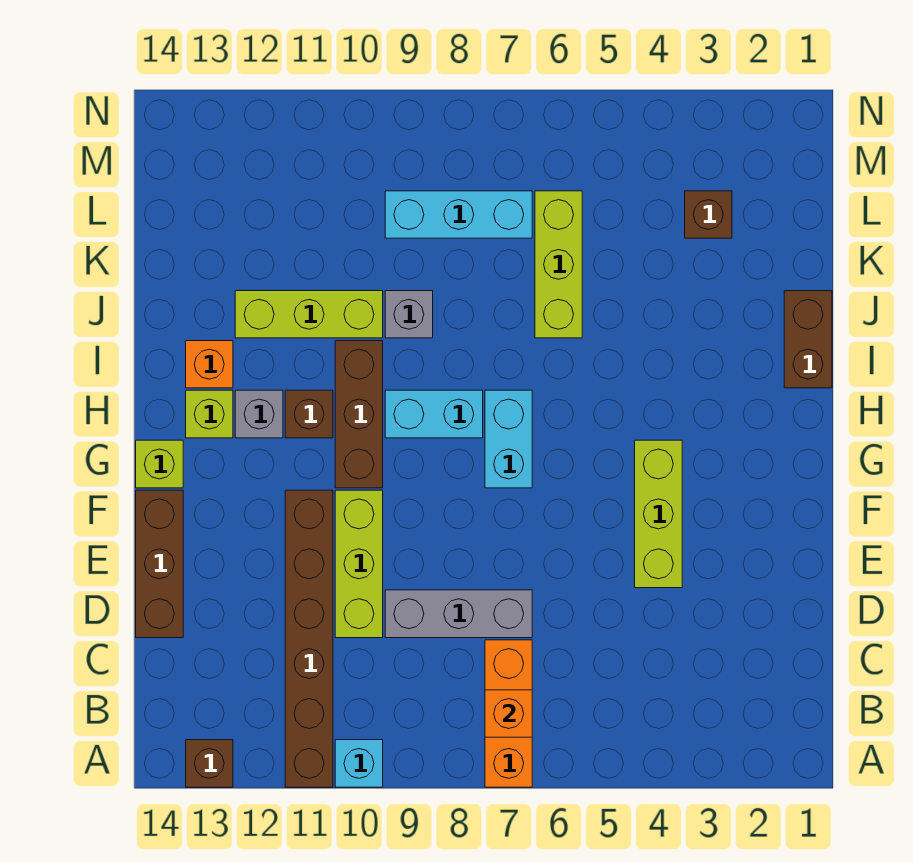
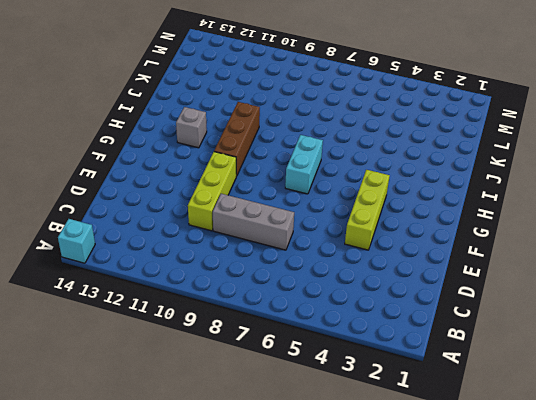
cyan 1x1 brick [58,219,95,263] -> cyan 1x1 brick moved to [335,740,383,787]
none -> orange 1x3 brick [485,640,532,787]
none -> brown 1x6 brick [285,490,333,787]
none -> brown 1x1 brick [186,740,233,787]

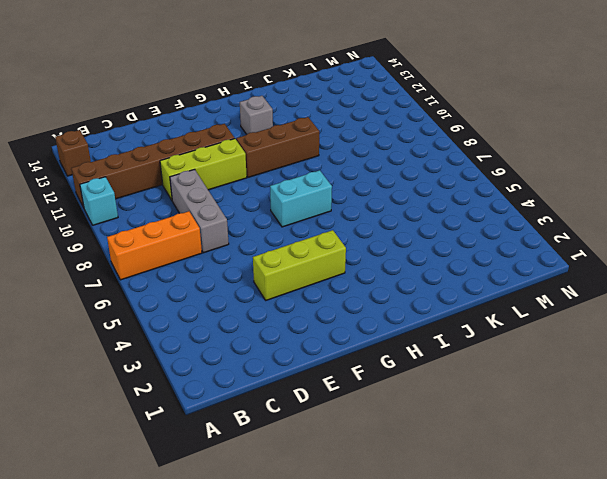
none -> brown 1x3 brick [136,490,183,638]
none -> lime 1x1 brick [136,440,183,488]
none -> cyan 1x2 brick [385,390,483,438]

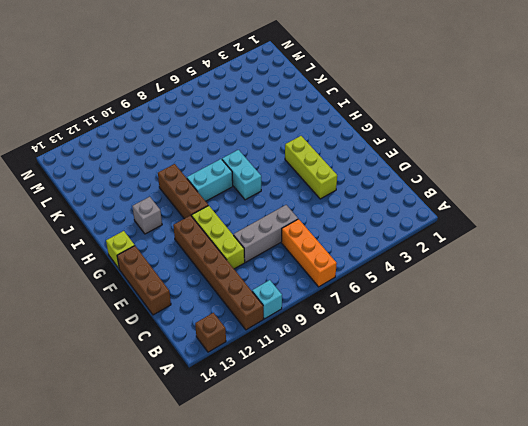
none -> brown 1x1 brick [285,390,333,438]
none -> lime 1x1 brick [186,390,233,438]
none -> brown 1x2 brick [784,291,832,388]

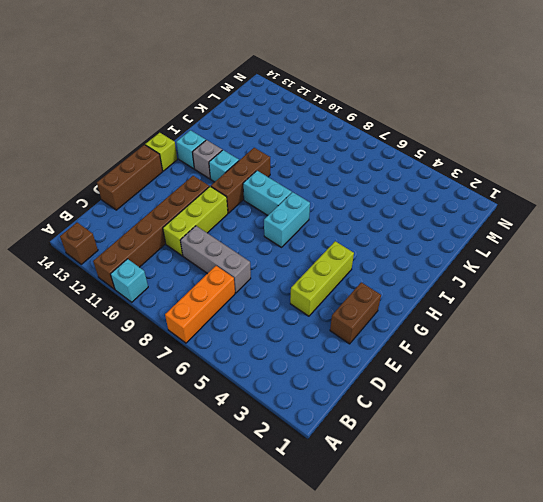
brown 1x2 brick [330,282,381,344] -> brown 1x2 brick moved to [784,291,832,388]
cyan 1x1 brick [209,150,239,182] -> brown 1x1 brick [285,390,333,438]
cyan 1x1 brick [176,130,206,169] -> lime 1x1 brick [186,390,233,438]
none -> orange 1x1 brick [186,341,233,388]
none -> lime 1x3 brick [535,191,582,338]
none -> grey 1x1 brick [385,291,433,338]

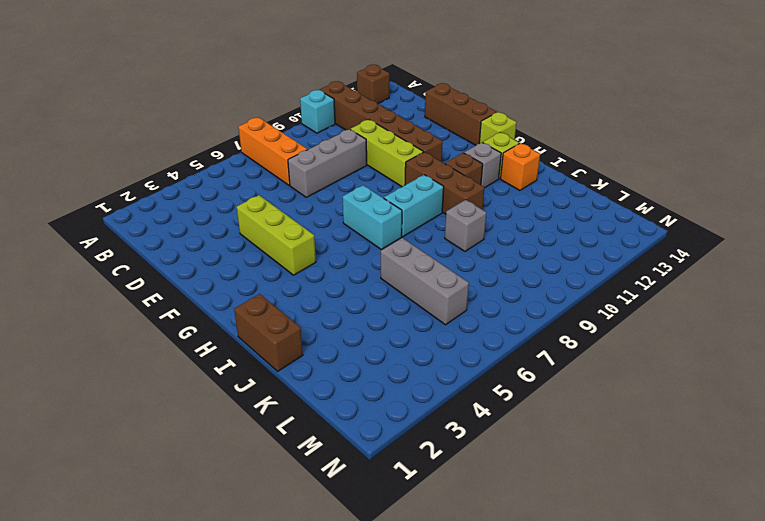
grey 1x3 brick [381,238,469,325] -> lime 1x3 brick [535,191,582,338]
none -> lime 1x3 brick [235,291,383,338]
none -> brown 1x1 brick [685,191,732,238]
none -> cyan 1x3 brick [385,191,532,238]

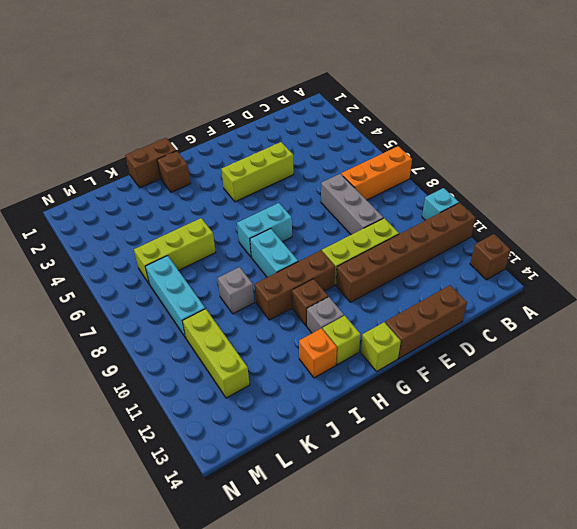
brown 1x1 brick [157,151,191,192] -> brown 1x1 brick moved to [685,191,732,238]
lime 1x3 brick [183,309,250,398] -> lime 1x3 brick moved to [235,291,383,338]
none -> orange 1x1 brick [485,690,532,737]

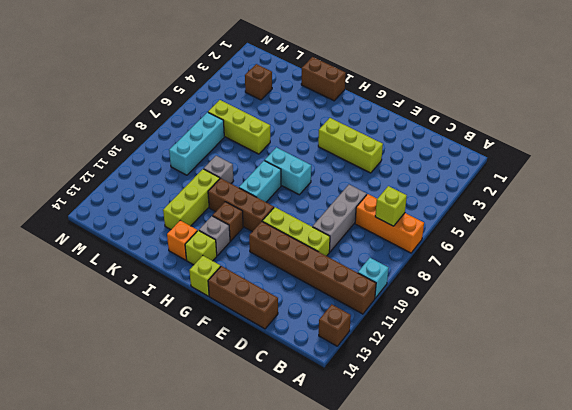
lime 1x1 brick [375,186,407,226] -> orange 1x1 brick [485,690,532,737]

